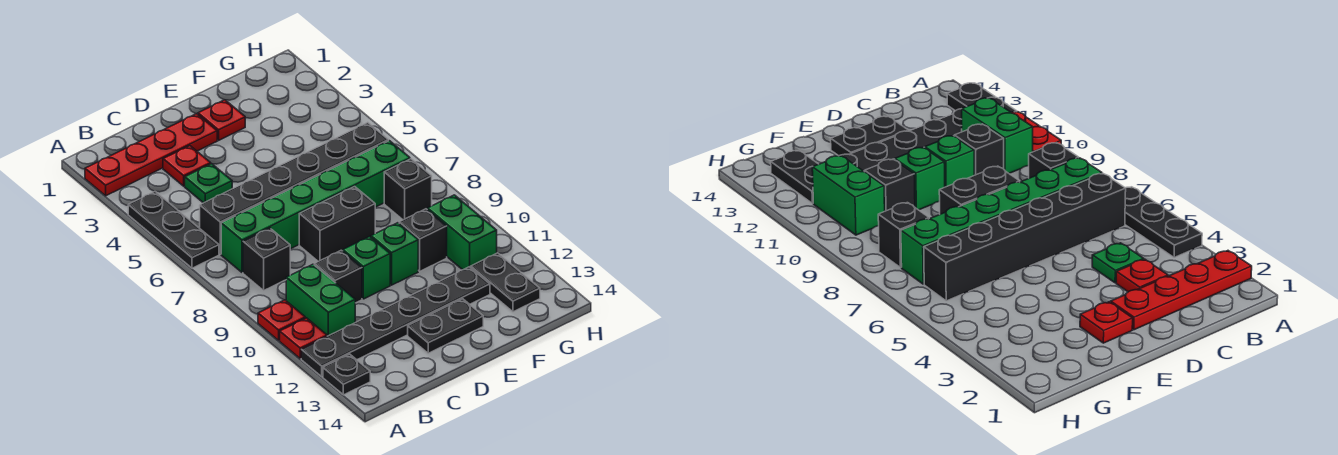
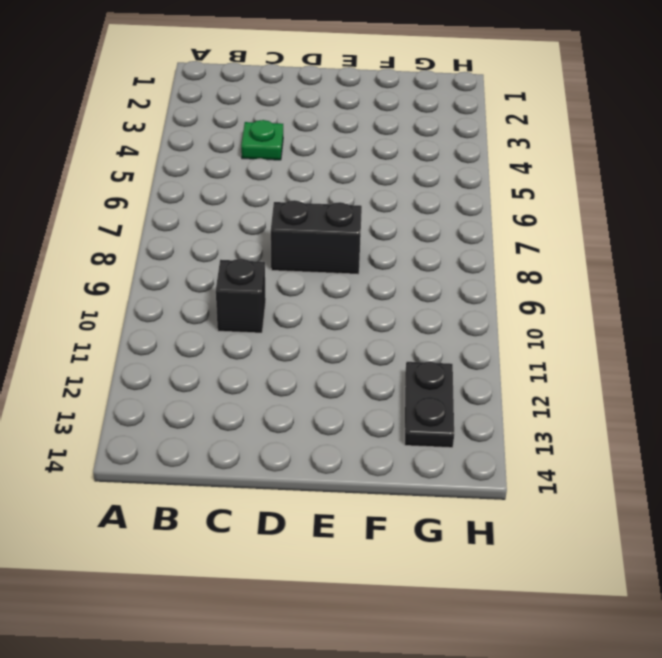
none -> red 1x4 plate [85,114,217,196]
none -> black 1x3 plate [128,191,219,268]
none -> red 1x1 plate [258,300,305,340]

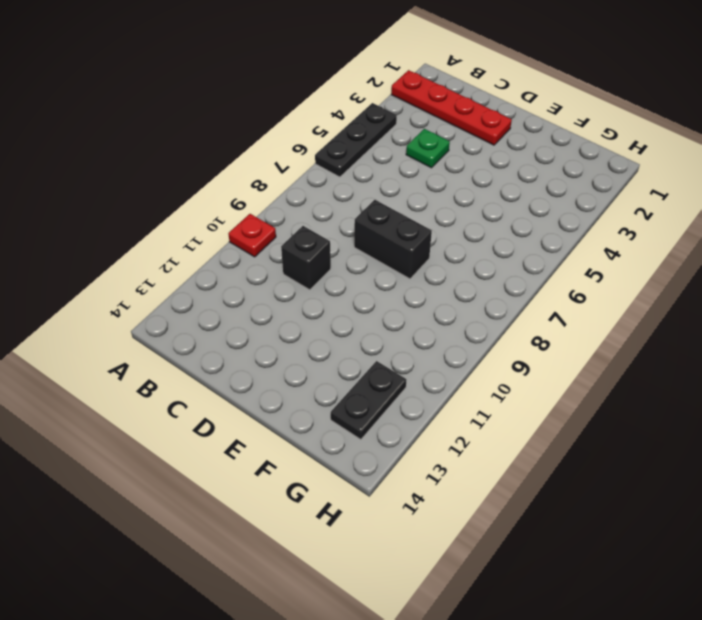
none -> red 1x1 plate [280,318,327,359]
none -> black 1x6 plate [301,267,490,377]
none -> black 1x1 plate [323,354,370,395]

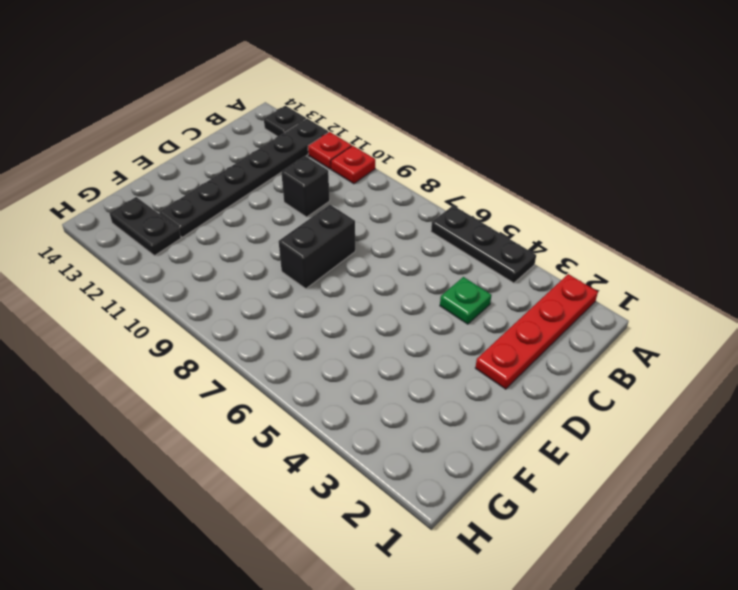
none -> black 1x6 brick [200,123,388,254]
none -> green 1x6 brick [221,141,410,272]
none -> black 1x1 brick [243,228,290,290]

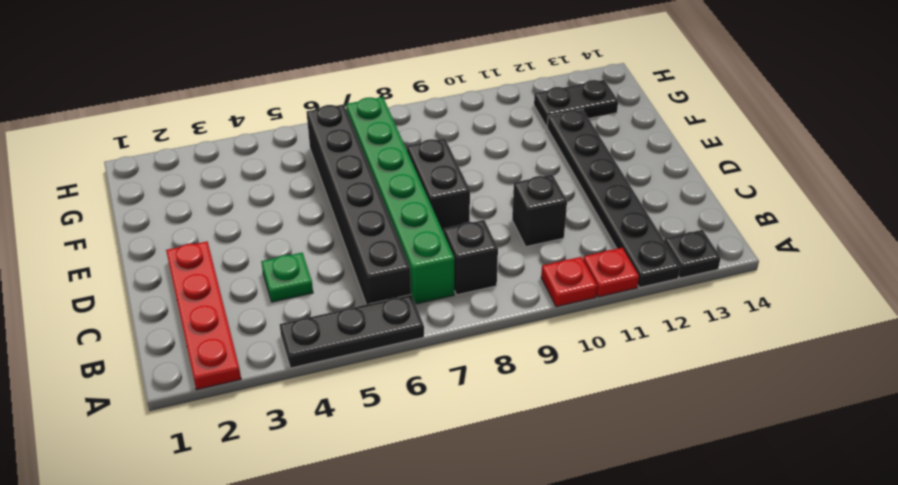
none -> green 1x2 brick [286,264,355,336]
none -> red 1x1 plate [163,146,211,186]
none -> green 1x1 brick [343,237,390,299]

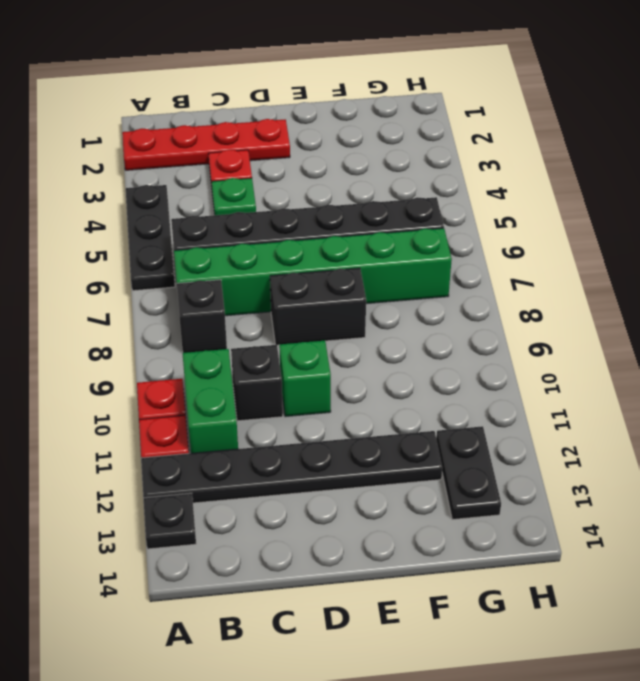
none -> black 1x2 plate [408,299,483,353]
none -> red 1x1 plate [198,100,245,140]
none -> green 1x1 brick [371,223,418,285]

